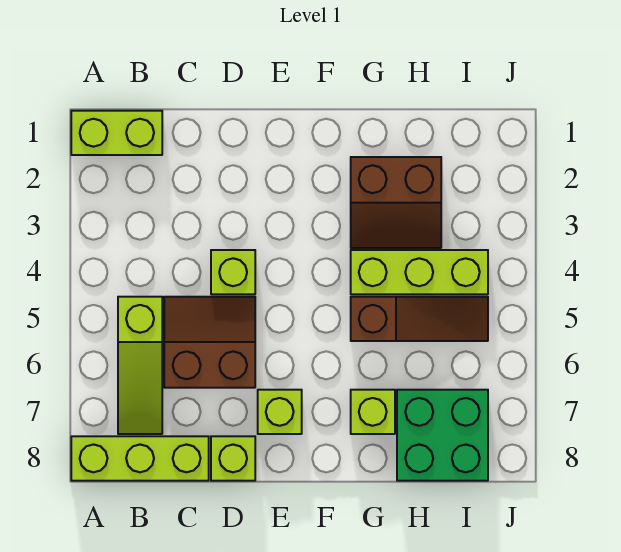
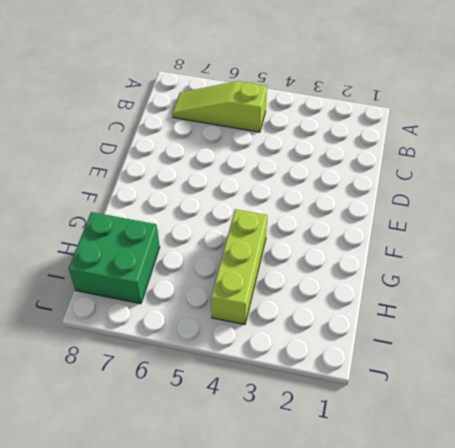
none -> lime 1x2 brick [71,111,162,155]
none -> lime 1x3 brick [71,436,209,481]
none -> brown 2x2 slope [164,297,255,388]

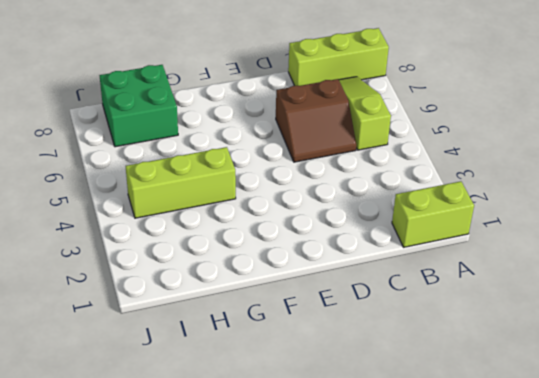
none -> lime 1x1 brick [211,250,255,294]
none -> lime 1x1 brick [211,436,255,481]
none -> lime 1x1 brick [258,390,302,434]

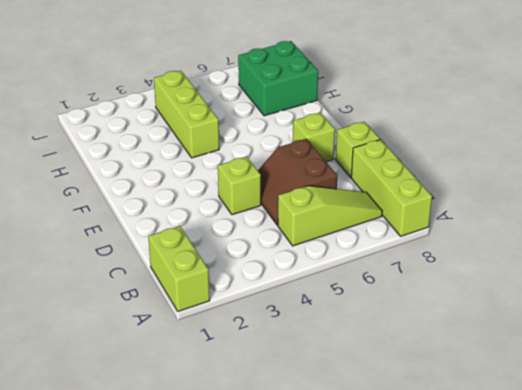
none -> brown 2x2 slope [351,157,441,248]
none -> brown 1x3 slope [351,297,488,341]
none -> lime 1x1 brick [351,390,395,434]

